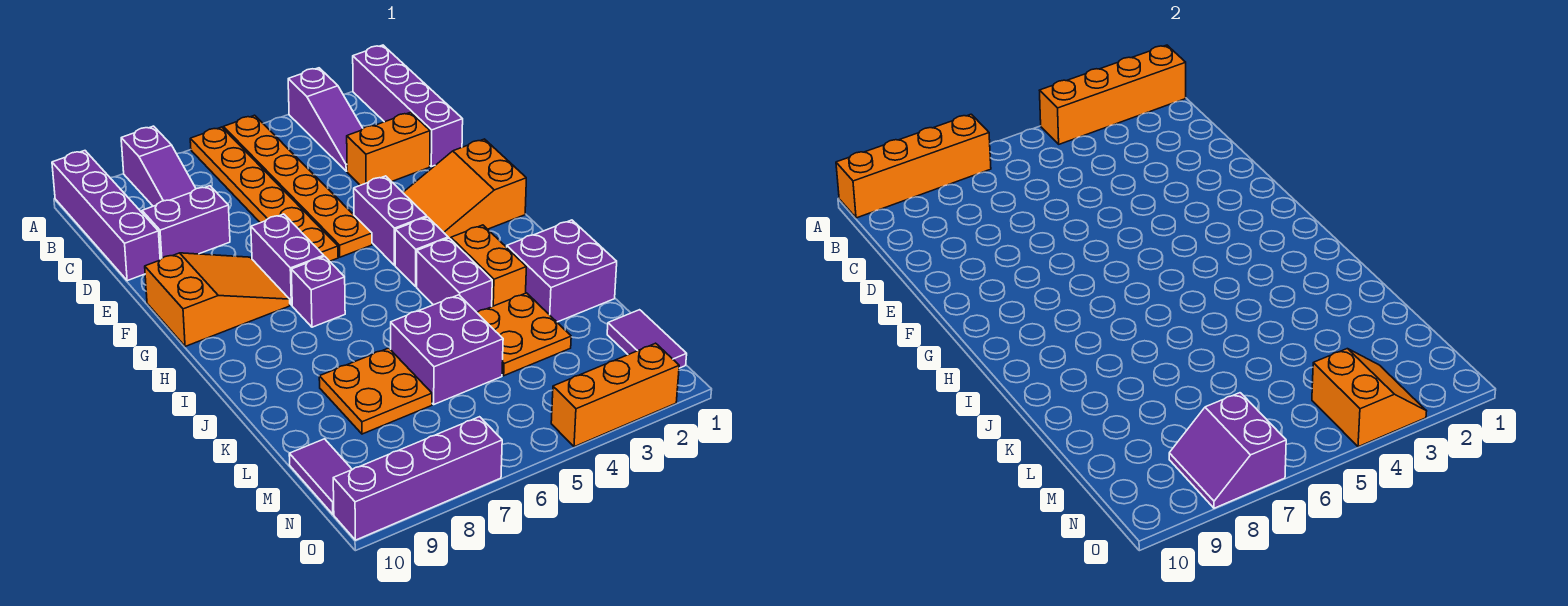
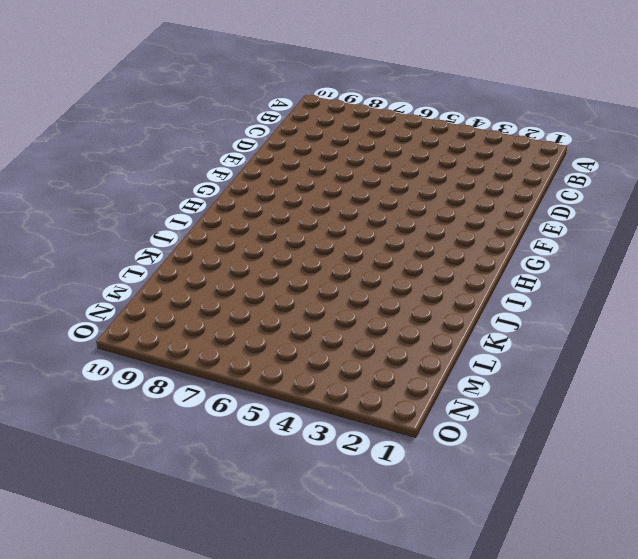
none -> purple 1x4 brick [353,45,463,167]
none -> purple 1x3 slope [288,68,363,171]
none -> orange 1x6 plate [224,115,372,257]

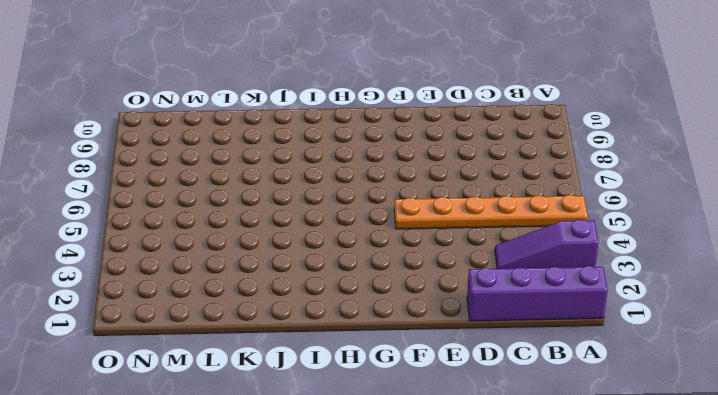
none -> orange 1x6 plate [190,127,338,261]
none -> purple 1x3 slope [121,126,196,206]
none -> purple 1x4 brick [52,151,160,281]

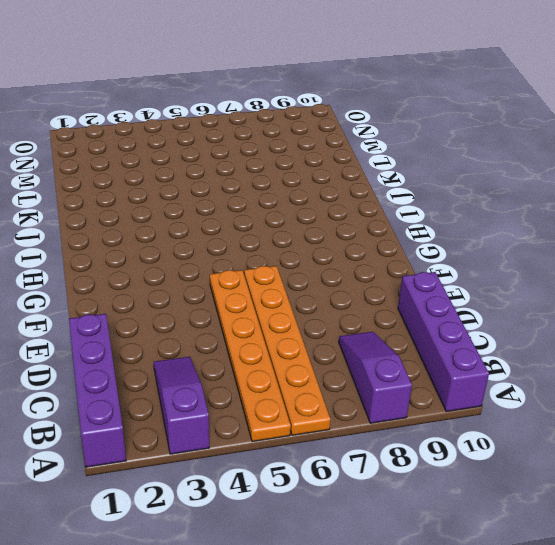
none -> orange 1x2 brick [347,112,430,185]
none -> purple 1x2 brick [142,186,230,259]
none -> orange 2x3 slope [403,139,526,239]

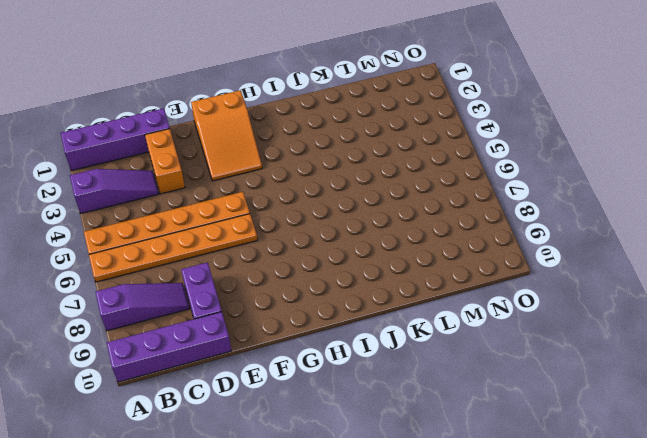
none -> purple 1x2 brick [354,176,427,265]
none -> purple 1x2 brick [251,214,324,305]
none -> orange 2x3 slope [145,253,290,346]

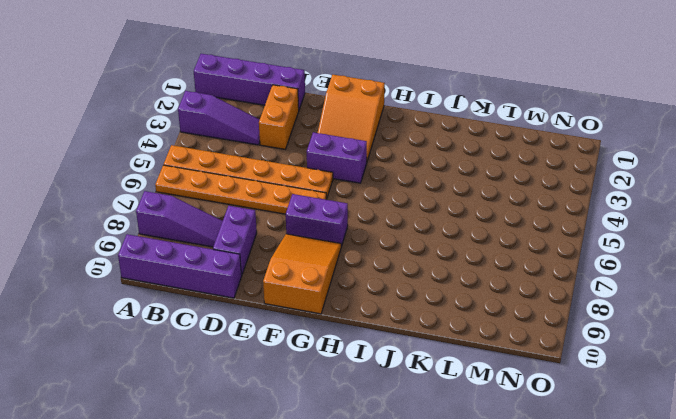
none -> purple 1x1 brick [395,217,448,286]
none -> purple 1x1 brick [291,256,345,327]
none -> orange 1x2 brick [451,225,526,307]

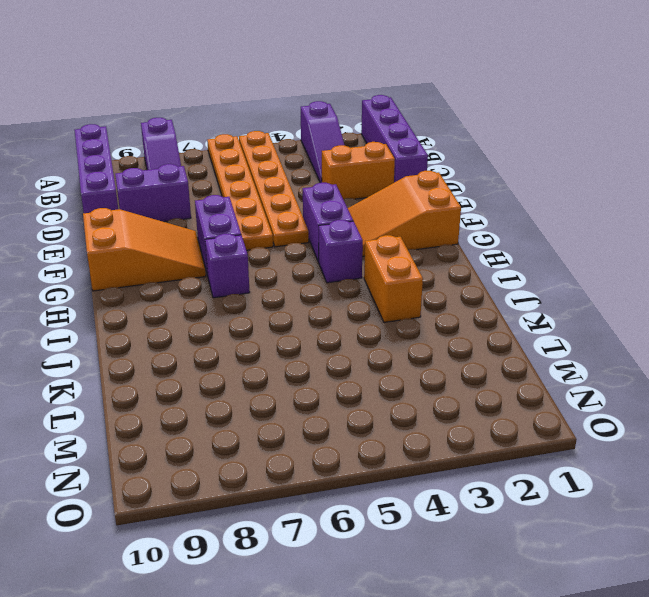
none -> purple 1x2 brick [417,238,492,312]
none -> purple 2x2 brick [507,220,617,322]
none -> orange 2x2 plate [477,293,571,376]

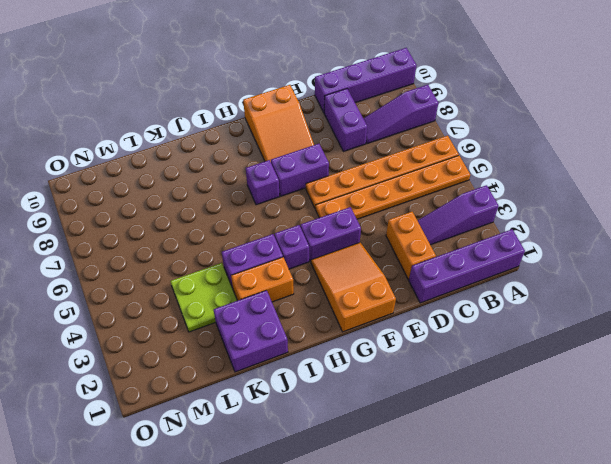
lime 2x2 plate [170,263,237,332] -> orange 2x2 plate [477,293,571,376]
none -> purple 2x2 brick [391,295,503,404]
none -> orange 2x2 plate [319,348,432,434]
none -> purple 1x2 tile [607,310,687,368]

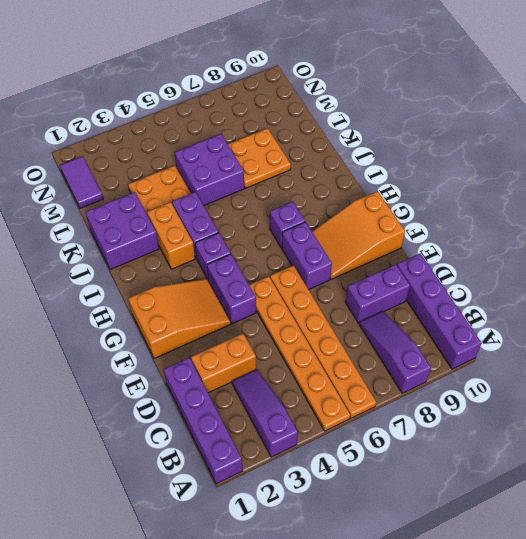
none -> purple 1x2 tile [289,439,352,514]
none -> orange 1x3 brick [551,343,679,447]
none -> purple 1x4 brick [333,417,502,540]

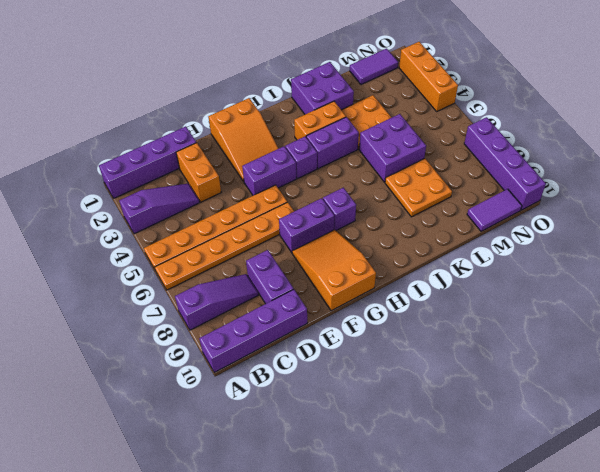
none -> orange 1x4 brick [1039,45,1186,144]
none -> orange 1x4 brick [836,114,991,218]
none -> orange 2x2 slope [1312,349,1427,447]

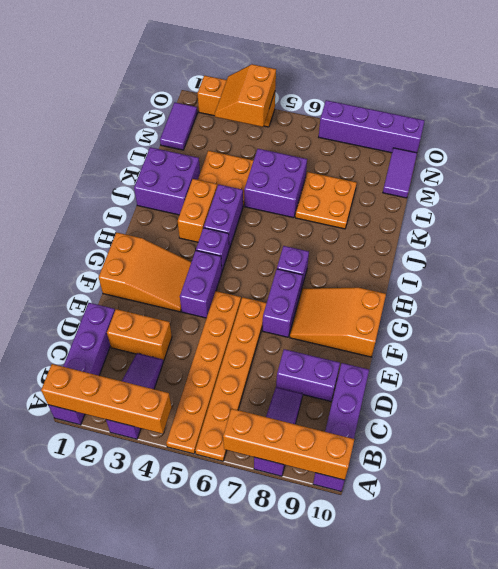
none -> purple 2x2 slope [1169,393,1286,508]

